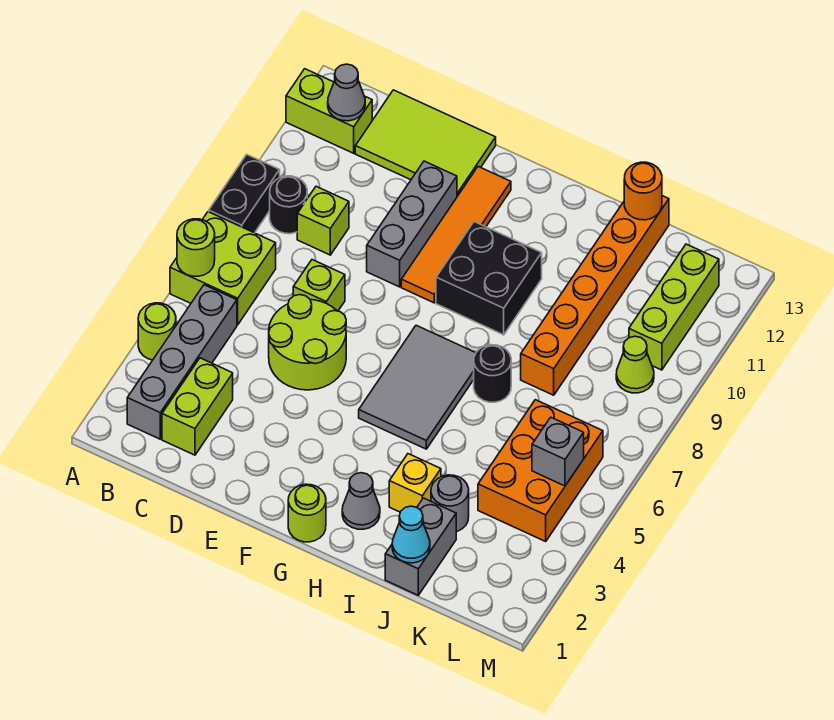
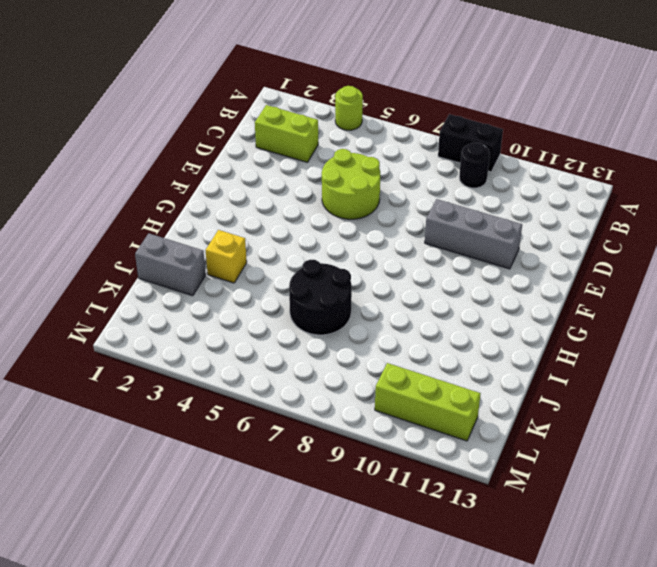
black 2x2 round brick [289,260,352,335] -> black 1x1 round brick [474,345,511,402]
none -> lime 2x2 brick [170,212,276,325]
none -> lime 1x2 brick [286,69,372,153]
none -> grey 1x4 brick [127,285,237,439]
none -> lime 1x1 brick [297,186,349,255]

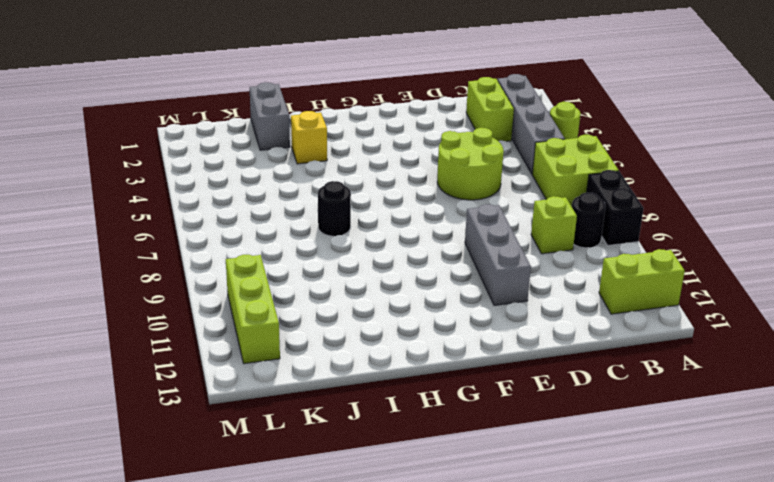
none -> lime 2x3 tile [355,90,496,196]
none -> lime 1x1 brick [293,260,345,311]
none -> orange 1x4 tile [401,167,511,303]
none -> lime 1x1 round brick [288,484,326,542]

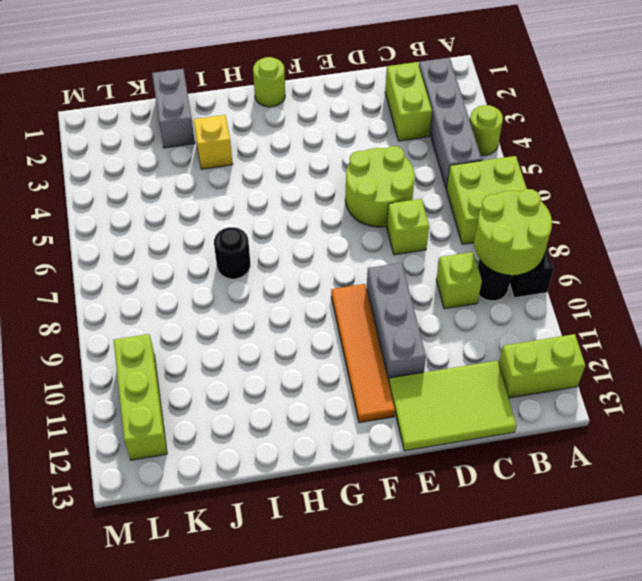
lime 2x2 round brick [474,189,552,275] -> none
none -> grey 2x3 tile [359,325,476,449]
none -> black 2x2 brick [436,222,542,335]
none -> grey 1x1 cone [342,473,380,529]
none -> grey 1x1 round brick [431,475,469,532]

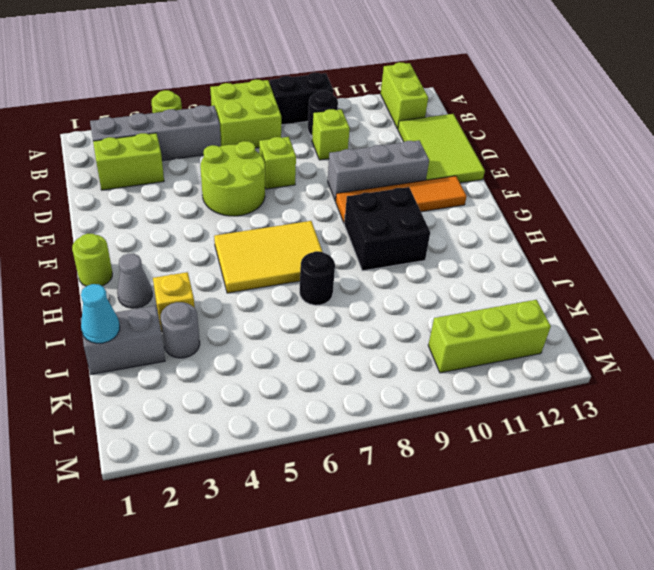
yellow 2x3 tile [214,221,322,293] -> grey 2x3 tile [359,325,476,449]
none -> orange 1x6 brick [521,196,669,395]
none -> orange 2x3 brick [478,400,603,541]
none -> lime 1x1 cone [616,336,654,393]
none -> lime 1x1 round brick [177,219,215,276]

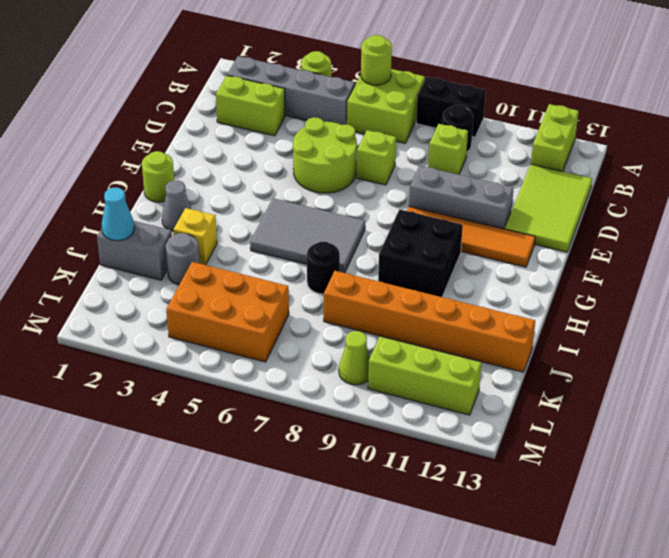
none -> grey 1x1 cone [328,64,365,121]
none -> orange 1x1 round brick [624,162,662,220]
none -> grey 1x1 brick [532,417,584,486]

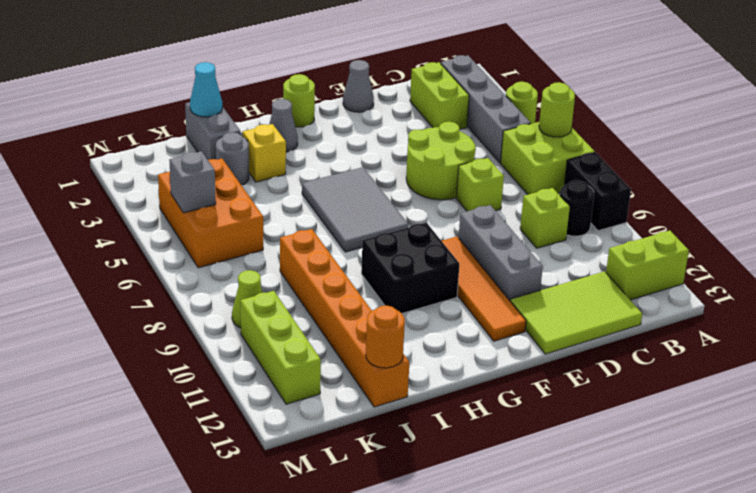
grey 1x1 cone [343,60,374,112] -> grey 1x1 cone moved to [328,64,365,121]
none -> black 1x1 round brick [474,345,511,402]

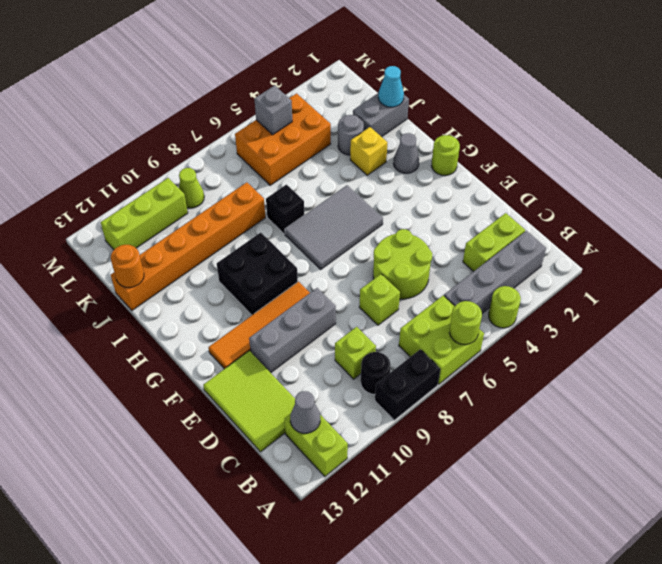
black 1x1 brick [266,185,304,234] -> black 1x1 round brick [474,345,511,402]

